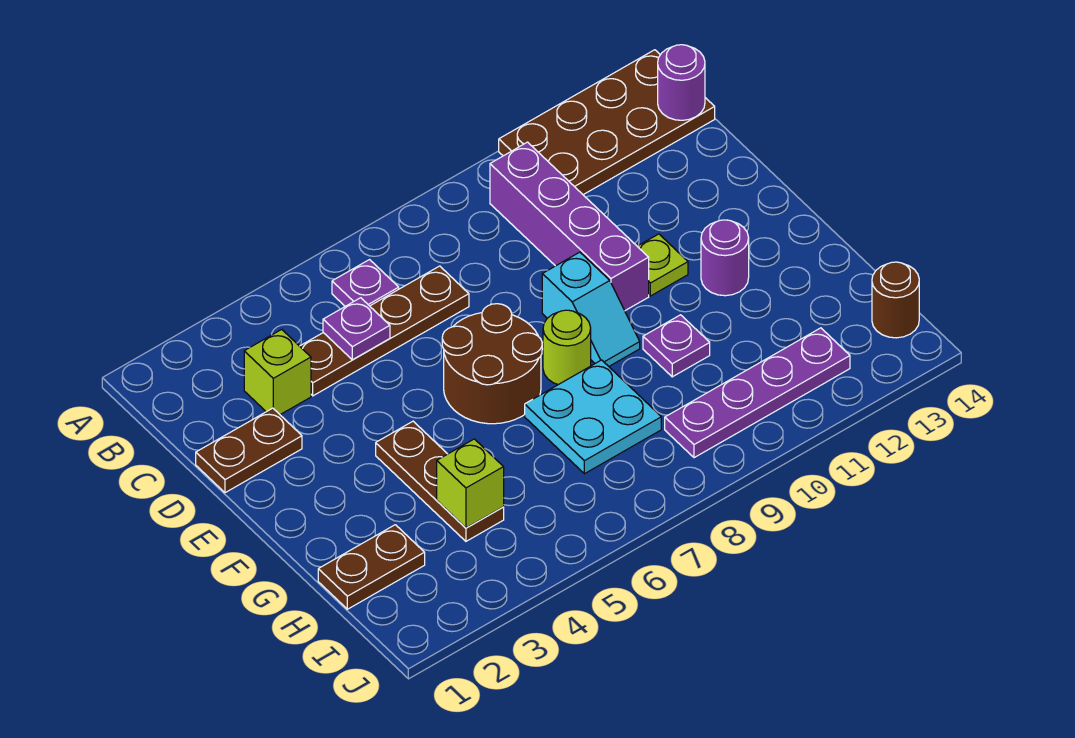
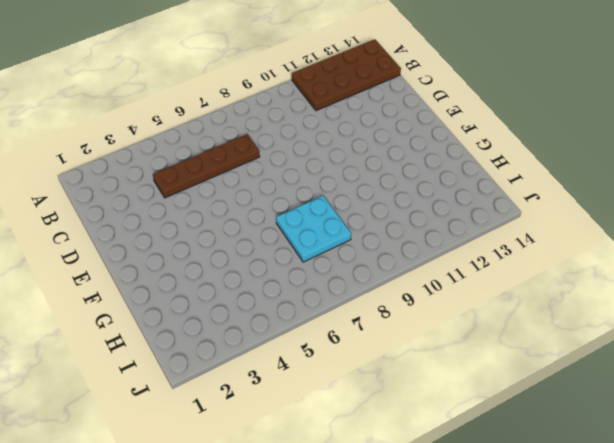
none -> purple 1x1 plate [332,260,399,306]
none -> purple 1x4 brick [490,142,649,310]
none -> lime 1x1 brick [244,329,311,415]

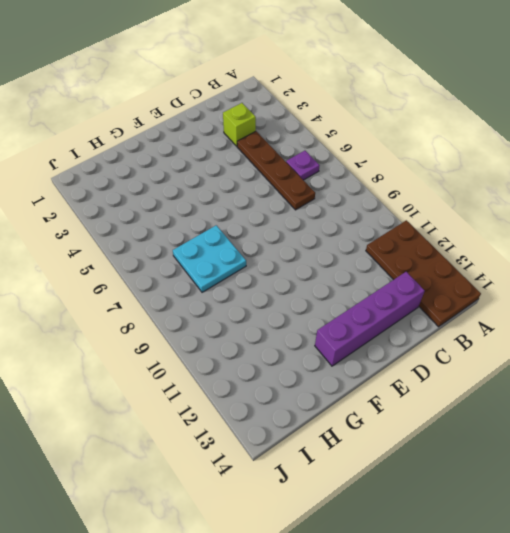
purple 1x4 brick [315,272,425,366] -> purple 1x4 brick moved to [490,142,649,310]
none -> brown 1x2 plate [196,408,302,493]
none -> brown 2x2 round brick [442,304,542,424]
none -> cyan 1x2 slope [542,252,640,366]

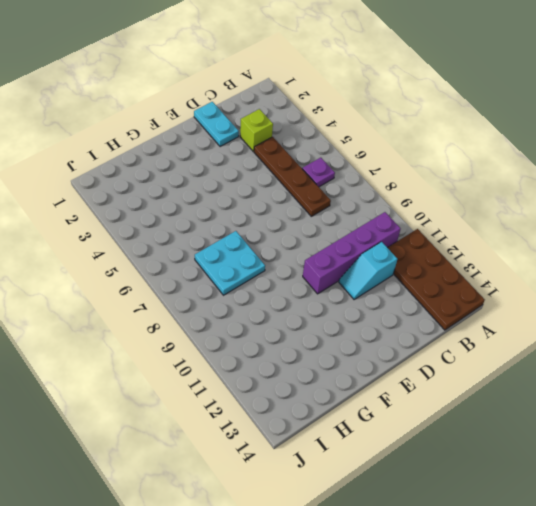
cyan 1x2 slope [339,242,397,300] -> cyan 1x2 slope moved to [542,252,640,366]
cyan 1x2 plate [194,102,239,147] -> brown 1x2 plate [196,408,302,493]
none -> brown 2x2 round brick [442,304,542,424]
none -> lime 1x1 plate [637,234,688,296]
none -> brown 1x3 plate [376,421,504,541]

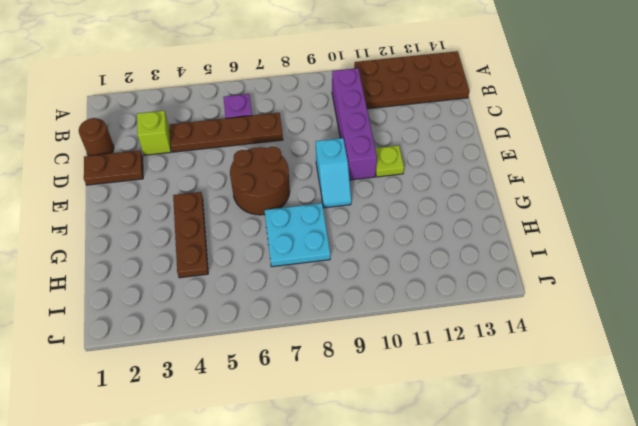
brown 1x1 round brick [79,118,114,156] -> brown 1x1 round brick moved to [872,262,919,338]
none -> lime 1x1 round brick [543,310,591,385]
none -> purple 1x1 round brick [701,220,749,296]
none -> purple 1x1 plate [643,315,710,377]

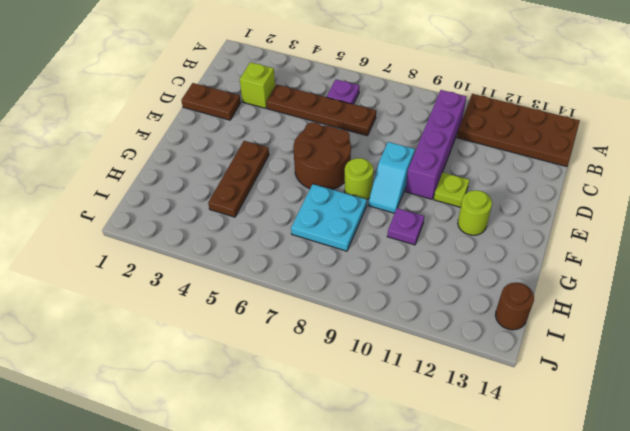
lime 1x1 round brick [458,190,492,235] -> purple 1x1 round brick [701,220,749,296]
none -> brown 1x2 plate [318,525,425,609]
none -> purple 1x4 plate [665,328,850,458]
none -> purple 1x1 round brick [658,45,705,120]

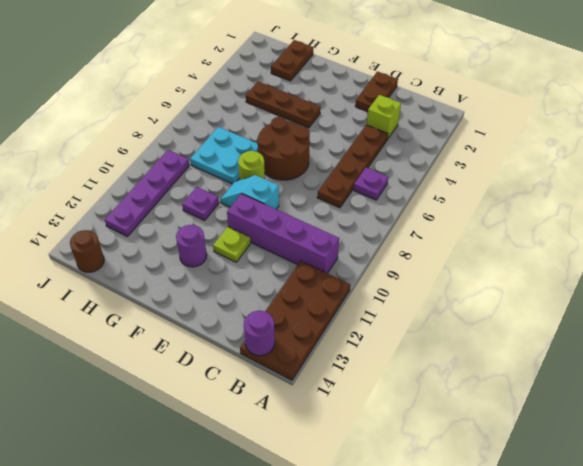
none -> purple 1x1 plate [323,298,390,360]
none -> lime 1x1 brick [437,439,504,528]

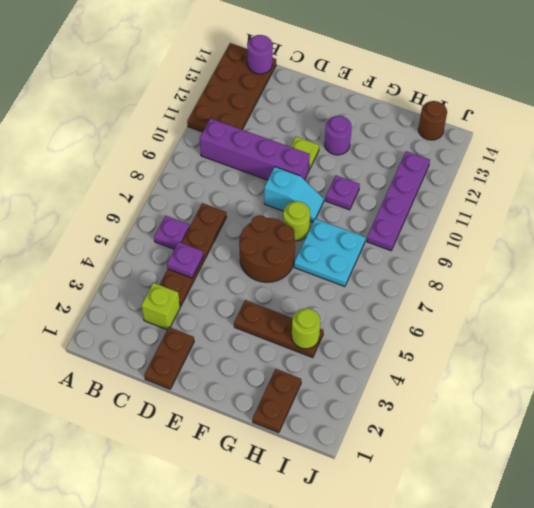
lime 1x1 round brick [292,308,320,349] -> lime 1x1 brick [437,439,504,528]

